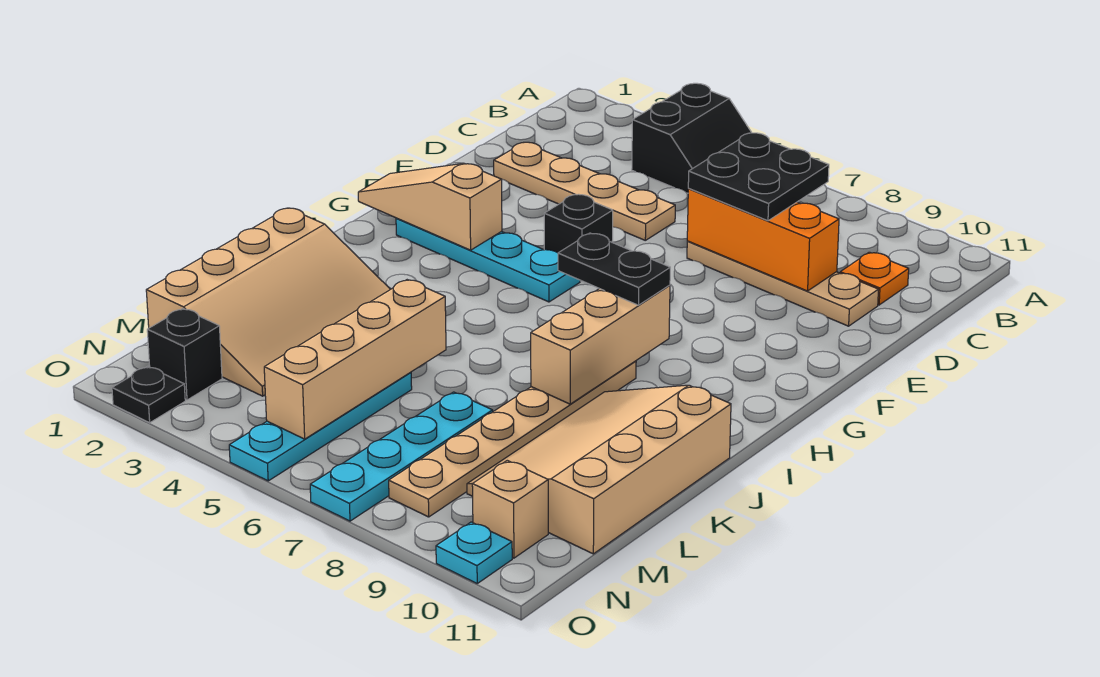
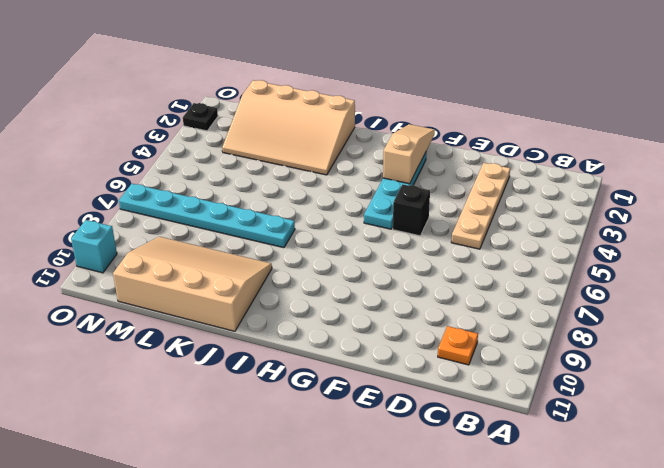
cyan 1x6 plate [119,184,295,248] -> cyan 1x4 plate [310,392,493,521]
cyan 1x1 brick [71,220,117,273] -> cyan 1x1 plate [436,522,512,583]
none -> black 2x2 slope [632,83,752,193]
none -> tan 1x4 plate [687,241,879,326]
none -> tan 1x6 plate [389,361,636,517]

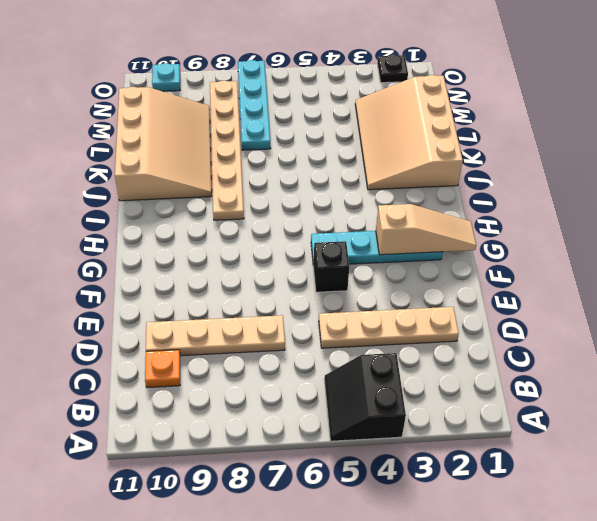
none -> cyan 1x4 plate [229,372,412,481]
none -> black 1x1 brick [147,309,222,400]
none -> tan 1x1 brick [472,460,548,558]

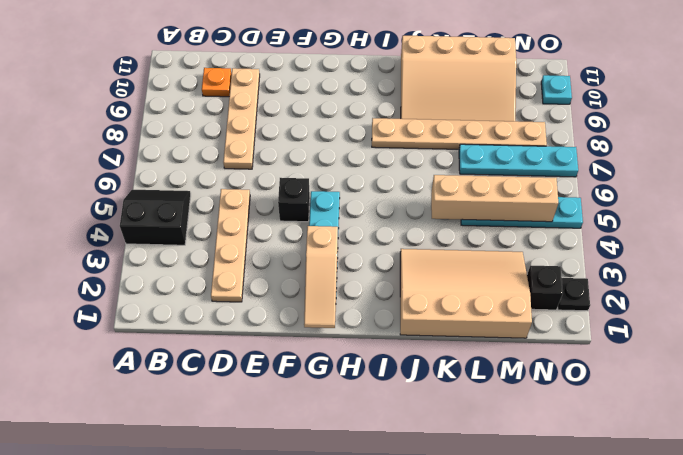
none -> tan 1x1 brick [472,460,548,558]
none -> orange 1x3 brick [687,189,839,291]
none -> tan 1x3 brick [531,285,670,404]

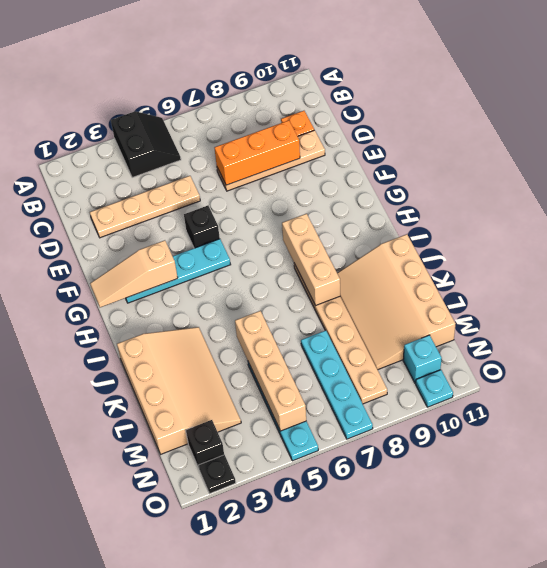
cyan 1x1 brick [403,335,442,383] -> tan 1x1 brick [472,460,548,558]
none -> black 2x2 plate [688,133,829,221]
none -> black 1x2 plate [558,233,670,305]

